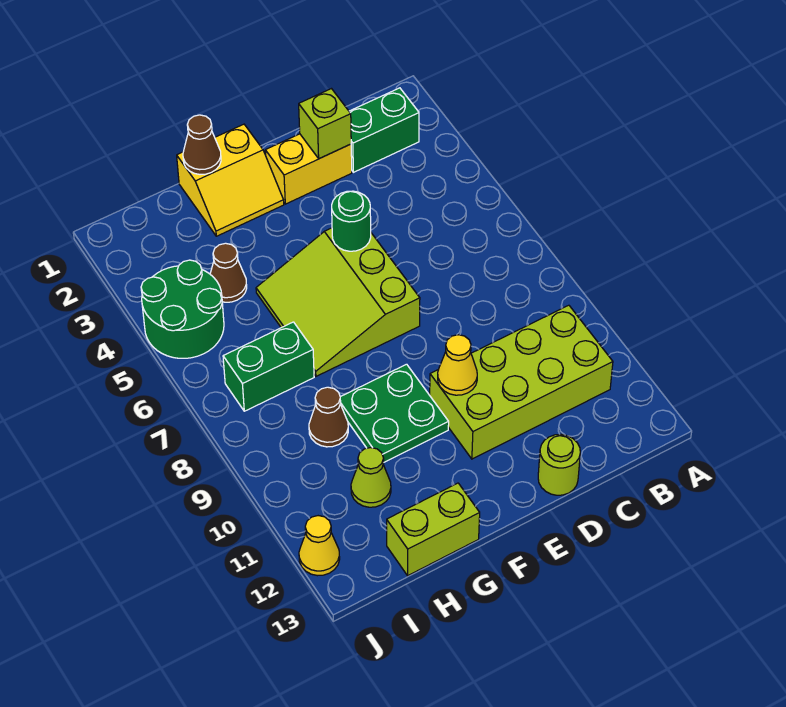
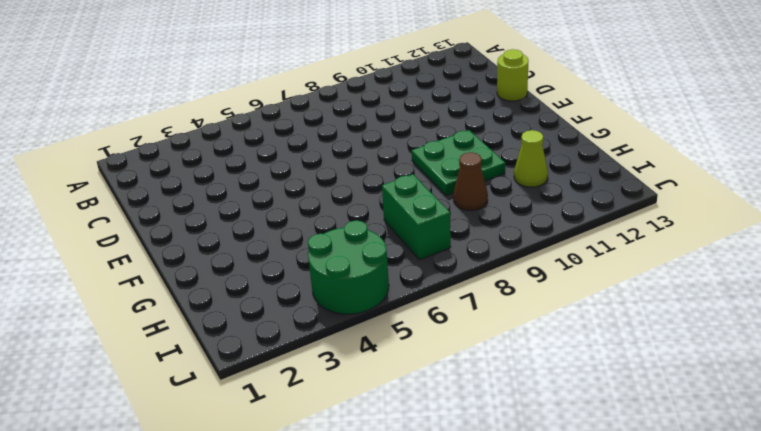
none -> green 1x2 brick [349,88,419,172]
none -> lime 2x4 brick [430,305,613,459]
none -> yellow 1x2 brick [265,134,352,204]

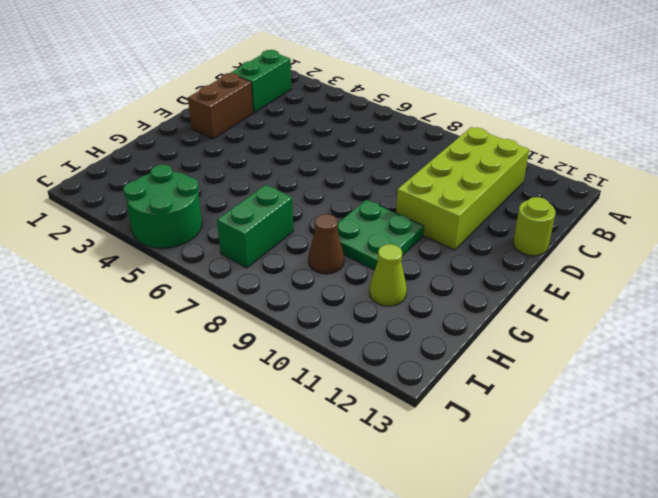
brown 1x2 brick [188,73,253,139] -> yellow 1x2 brick [265,134,352,204]
none -> lime 3x3 slope [256,228,420,376]
none -> yellow 2x2 slope [177,124,284,236]
none -> lime 1x2 brick [387,483,480,576]

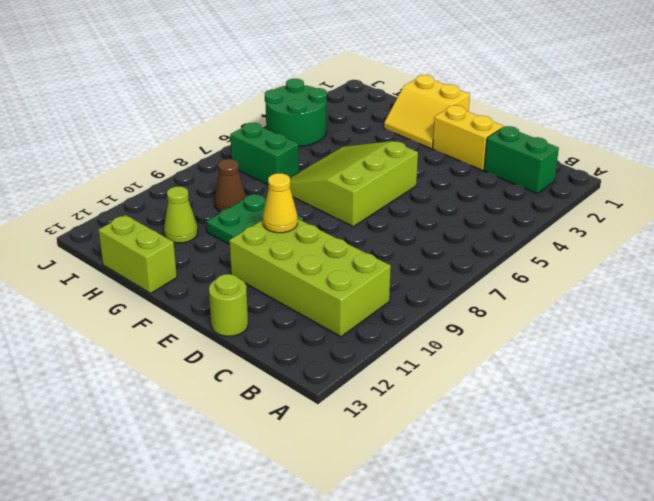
none -> brown 1x1 cone [210,243,247,302]
none -> yellow 1x1 cone [299,516,340,576]
none -> lime 1x1 brick [299,89,351,159]

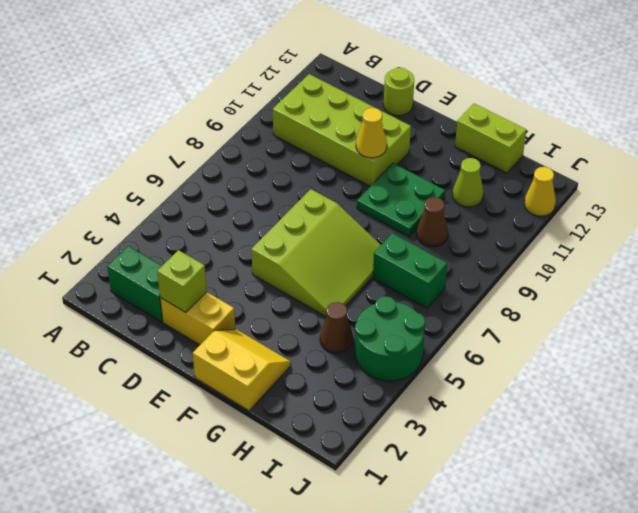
none -> green 1x1 round brick [332,191,371,251]
none -> brown 1x1 cone [183,115,221,174]

